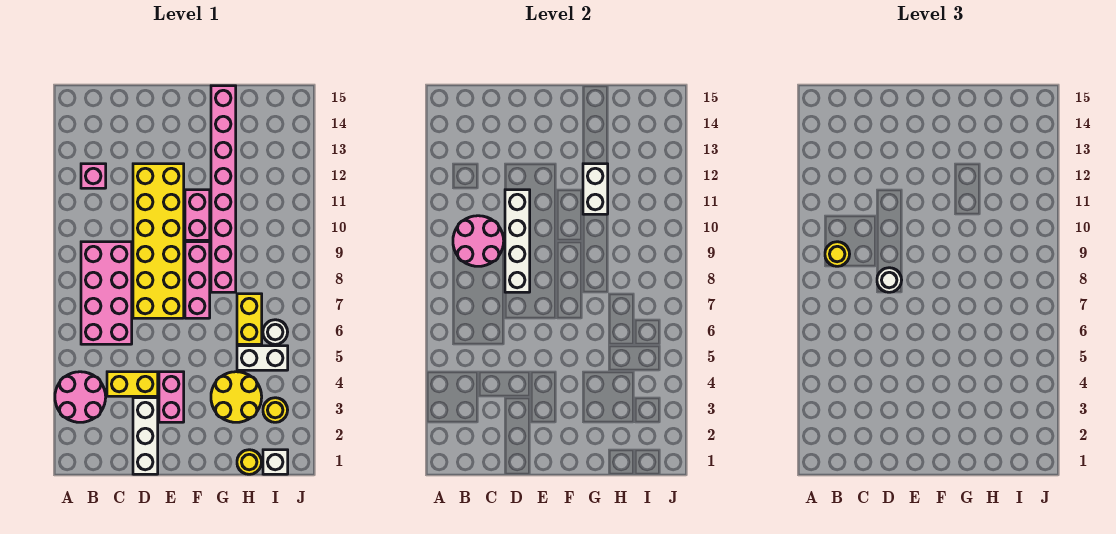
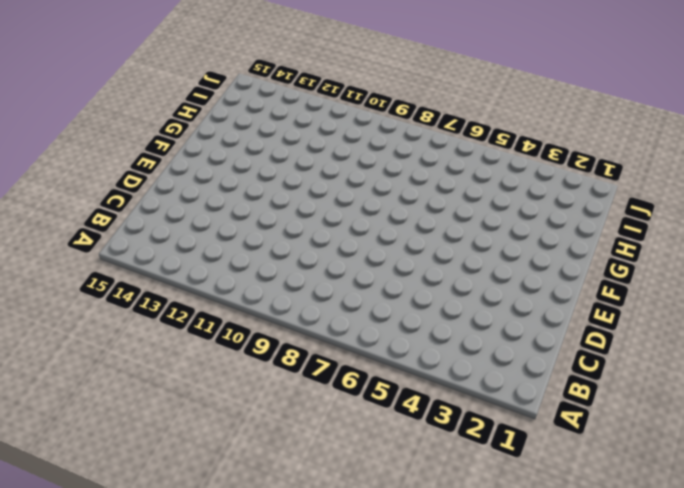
none -> pink 2x2 round brick [55,372,106,422]
none -> pink 2x4 brick [81,242,132,344]
none -> pink 1x1 brick [81,164,106,188]

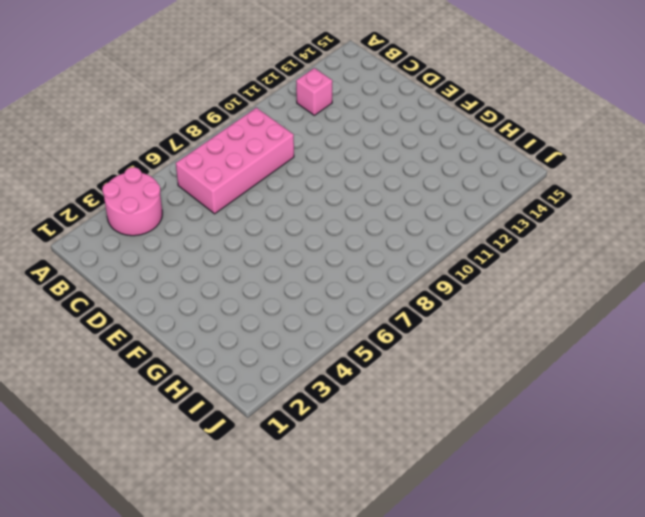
none -> yellow 1x2 brick [107,372,158,396]
none -> white 1x3 brick [133,398,158,474]
none -> yellow 2x6 brick [133,164,184,318]

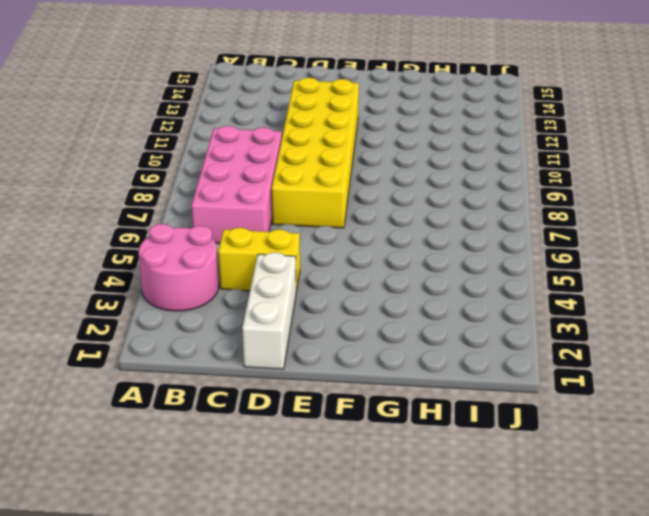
none -> pink 1x1 brick [81,164,106,188]
none -> pink 1x2 brick [159,372,184,422]
none -> pink 1x3 brick [185,242,210,318]

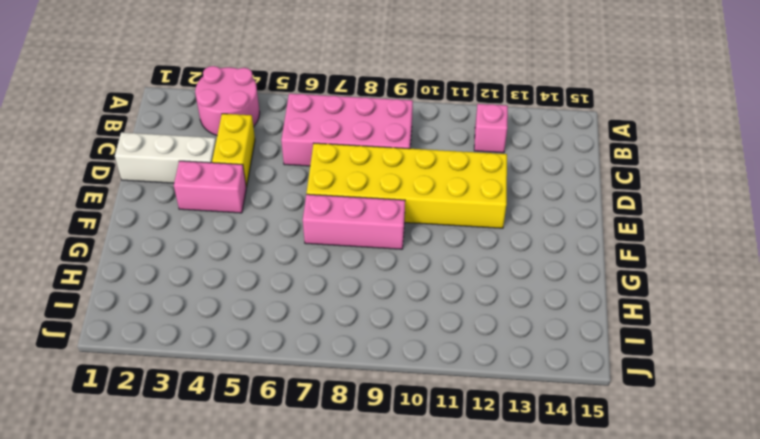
none -> pink 1x2 brick [185,190,210,240]
none -> yellow 2x2 round brick [211,372,262,422]
none -> pink 1x8 brick [211,86,236,292]

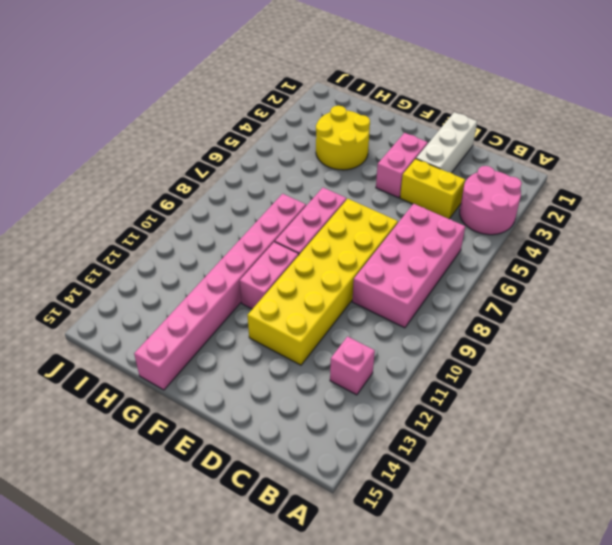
none -> yellow 1x1 round brick [237,450,262,474]
none -> white 1x2 brick [237,346,288,370]
none -> yellow 1x2 brick [237,294,262,344]

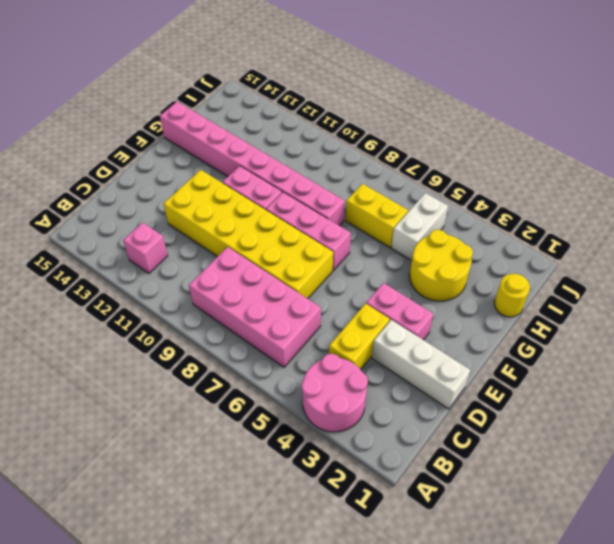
none -> white 1x1 brick [263,450,288,474]
none -> yellow 1x1 round brick [263,398,288,422]
none -> white 1x1 round brick [263,320,288,344]

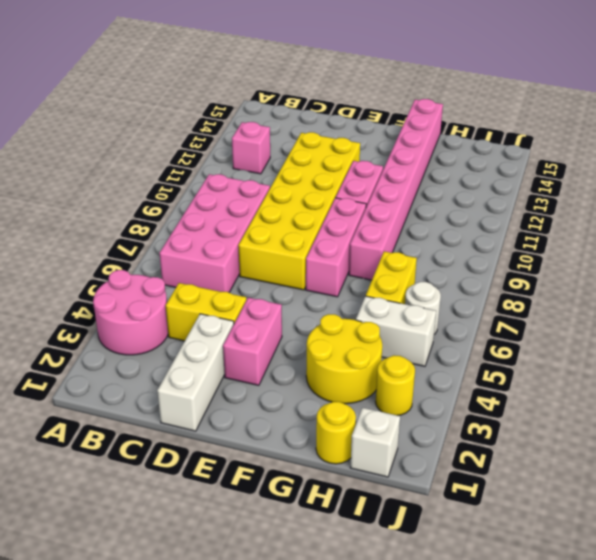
none -> pink 2x2 round brick [453,216,504,266]
none -> white 1x4 brick [505,190,530,292]
none -> white 1x2 brick [583,164,608,214]

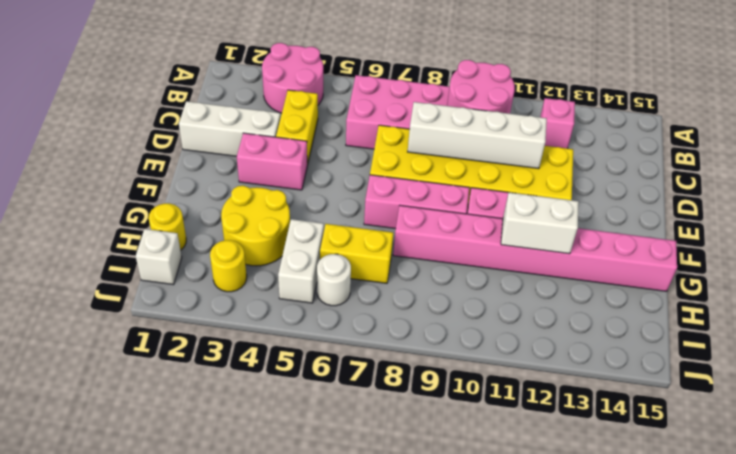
none -> yellow 1x1 round brick [825,242,850,266]
none -> white 1x1 round brick [877,268,902,292]

